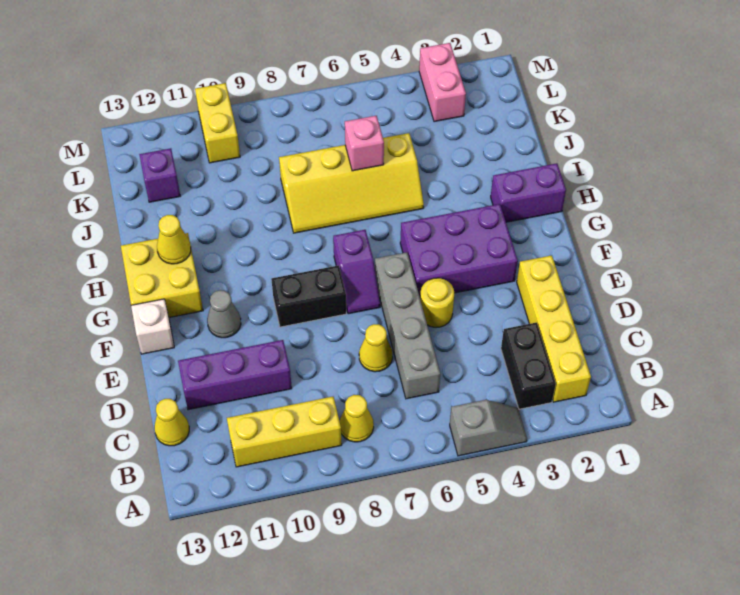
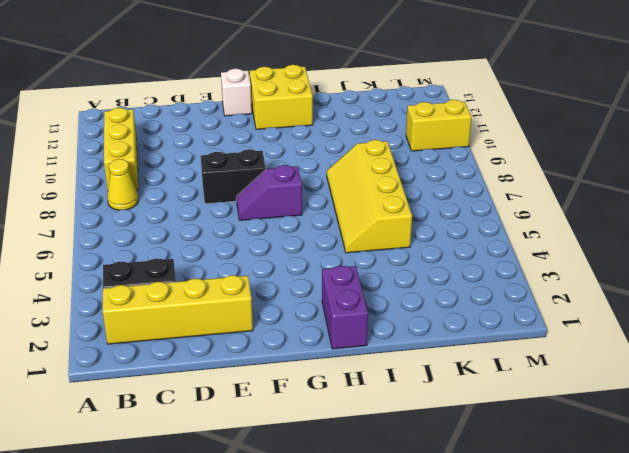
black 1x2 brick [201,149,266,204] -> black 1x2 brick turned to [271,265,346,327]
none -> grey 1x2 slope [450,400,527,456]
none -> grey 1x4 brick [375,252,440,399]
none -> yellow 1x1 cone [154,399,189,446]

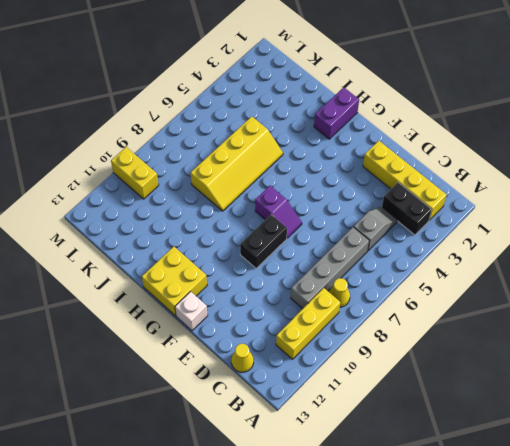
grey 1x2 slope [354,207,397,251] -> grey 1x2 slope moved to [450,400,527,456]
grey 1x4 brick [291,227,369,309] -> grey 1x4 brick turned to [375,252,440,399]
none -> yellow 1x1 cone [359,324,393,372]
none -> purple 1x3 brick [178,340,292,410]
none -> yellow 1x1 round brick [420,278,454,327]

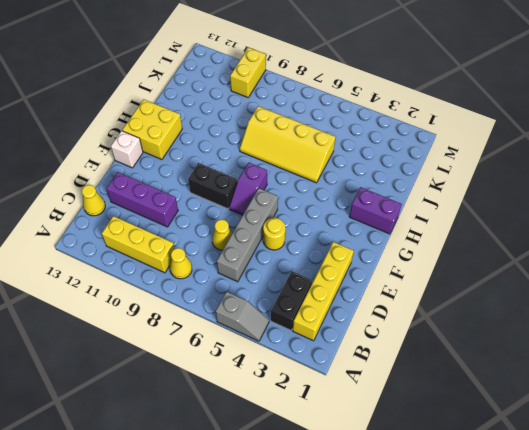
none -> purple 2x3 brick [400,204,518,297]
none -> grey 1x1 cone [207,290,241,338]
none -> purple 1x1 brick [139,148,180,202]

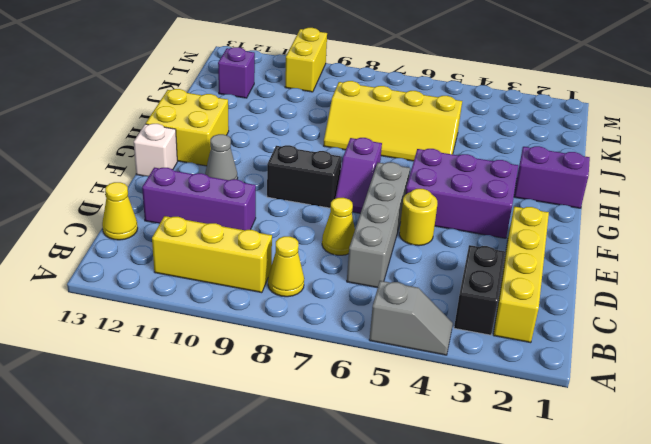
none -> pink 1x2 brick [419,43,466,122]
none -> yellow 1x1 cone [157,215,191,264]
none -> pink 1x1 brick [345,116,384,171]

